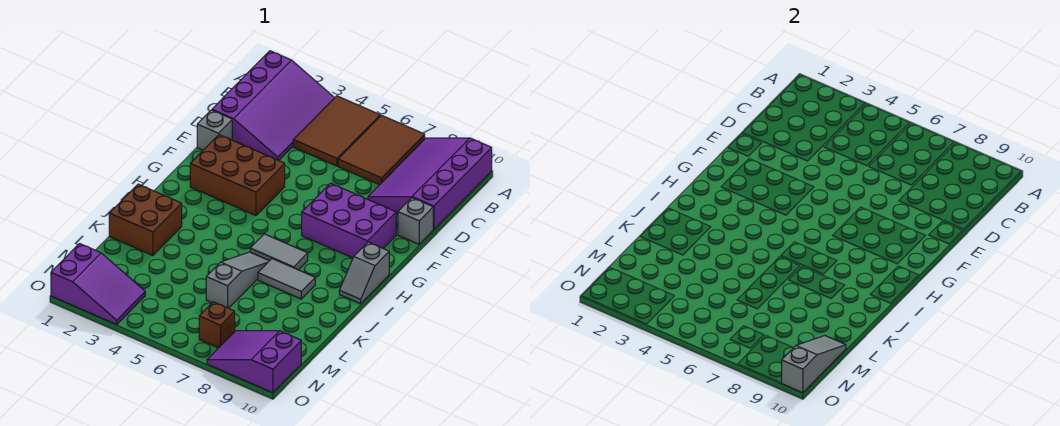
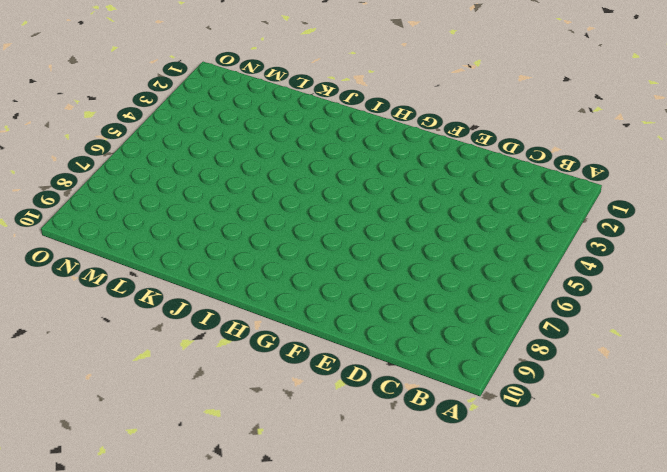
none -> purple 3x4 slope [212,51,334,161]
none -> brown 2x3 tile [293,96,380,166]
none -> brown 2x3 tile [338,115,425,185]

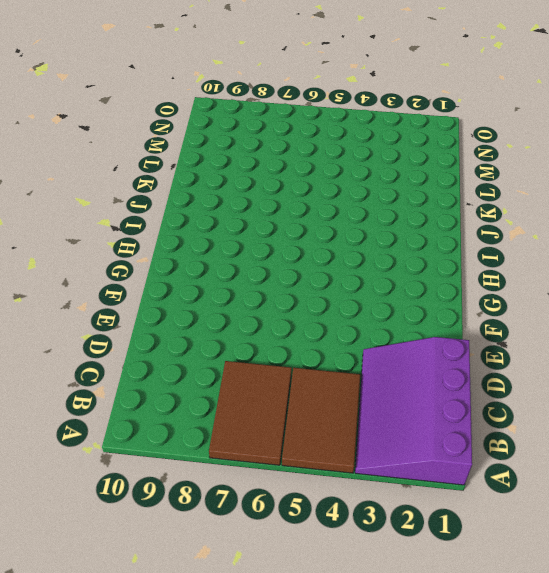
none -> purple 3x4 slope [368,138,492,230]
none -> grey 1x1 brick [197,110,232,150]
none -> grey 1x1 brick [398,198,433,244]

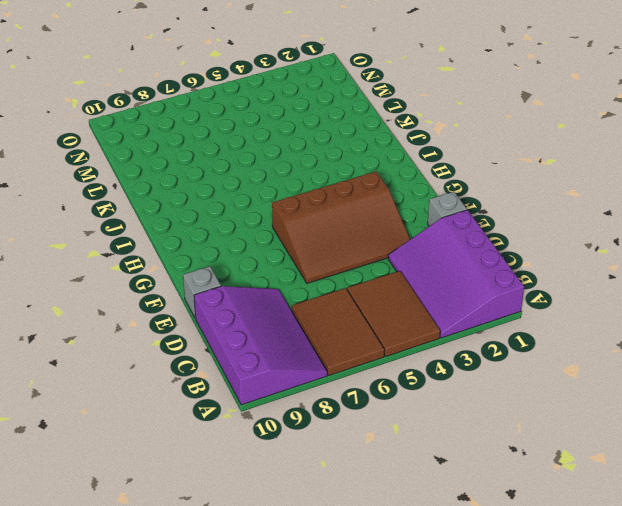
brown 3x4 slope [272,171,410,283] -> brown 2x3 brick [190,135,285,216]
none -> purple 2x3 brick [302,183,396,258]
none -> grey 1x2 slope [339,242,389,304]
none -> grey 1x2 tile [250,234,308,270]

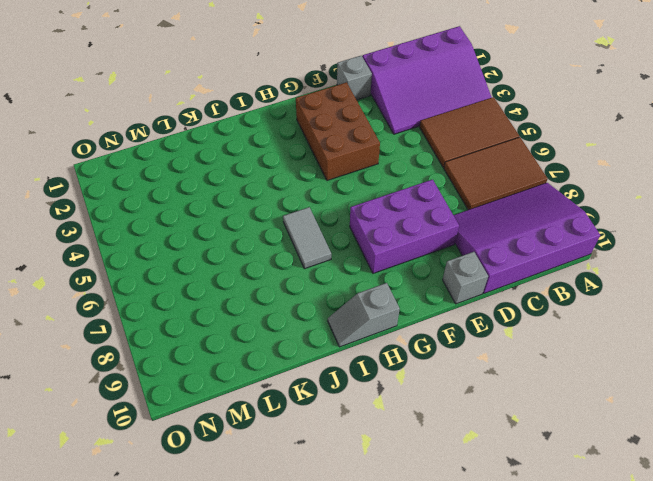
purple 2x3 brick [350,180,459,273] -> purple 2x3 brick turned to [302,183,396,258]
none -> brown 2x2 brick [109,184,182,255]
none -> grey 1x3 slope [206,252,269,308]
none -> grey 1x2 tile [258,259,315,299]

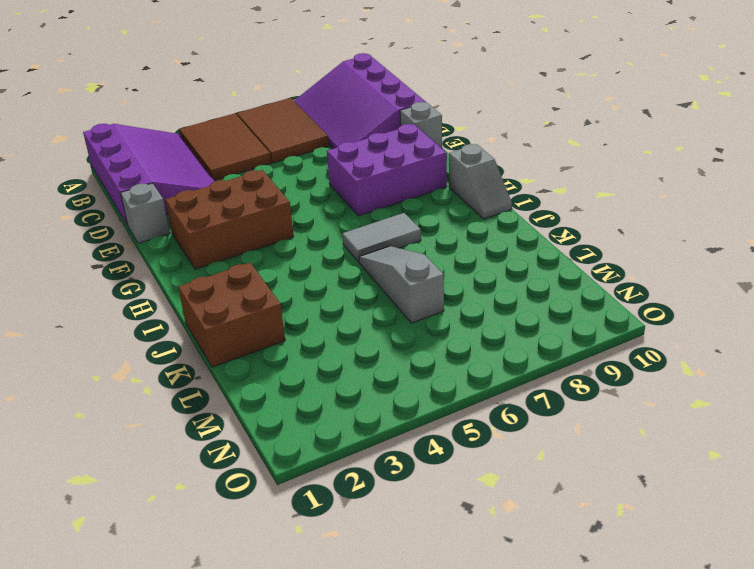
none -> grey 1x2 tile [258,259,315,299]
none -> purple 2x3 slope [51,244,145,324]
none -> brown 1x1 brick [199,302,235,348]

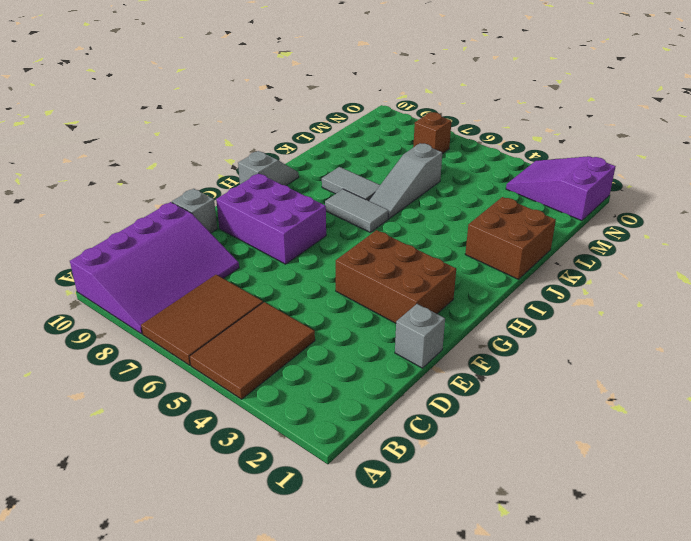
none -> purple 3x4 slope [212,51,334,161]
none -> purple 2x3 slope [207,331,301,393]
none -> grey 1x3 slope [782,336,846,393]

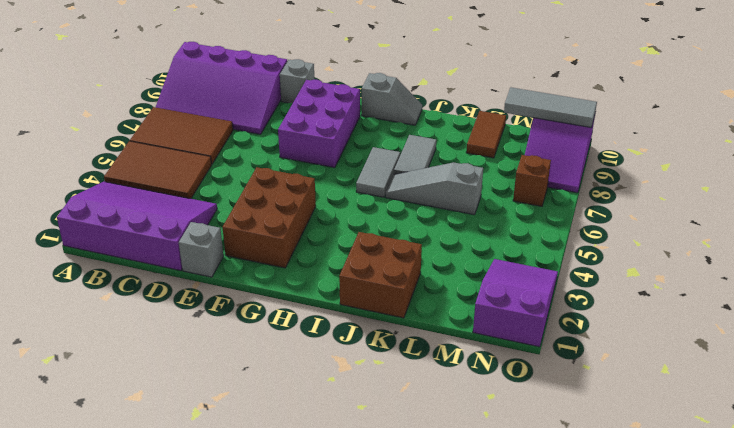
brown 1x2 tile [466,111,506,158] -> none
grey 1x3 tile [504,87,597,128] -> grey 1x3 slope [782,336,846,393]

